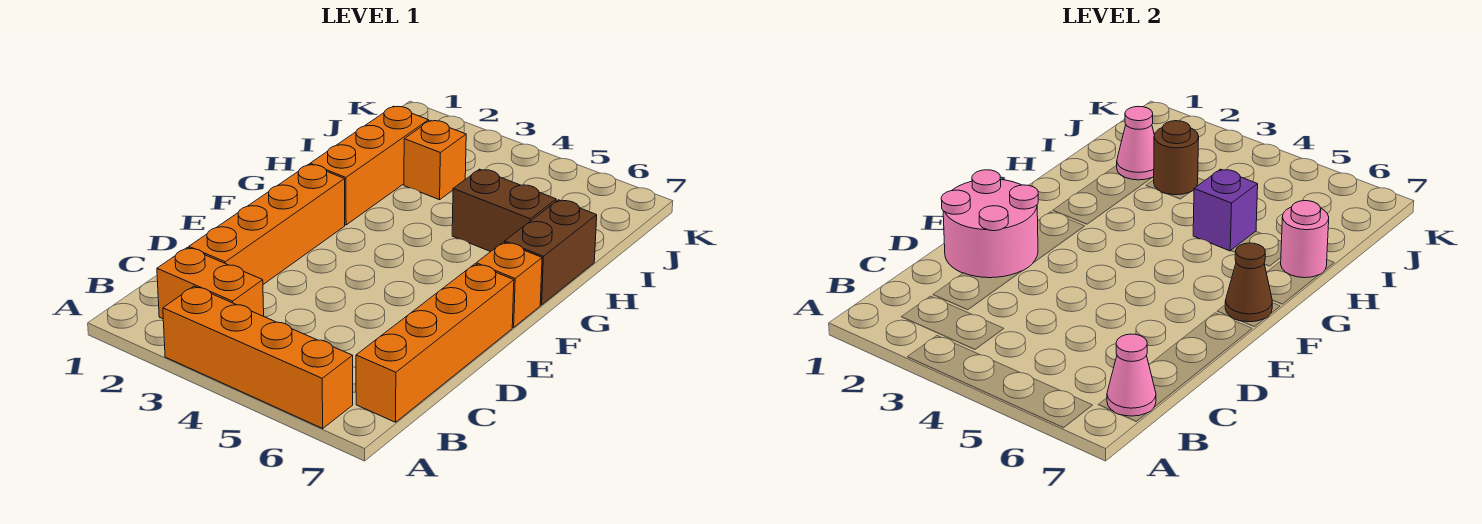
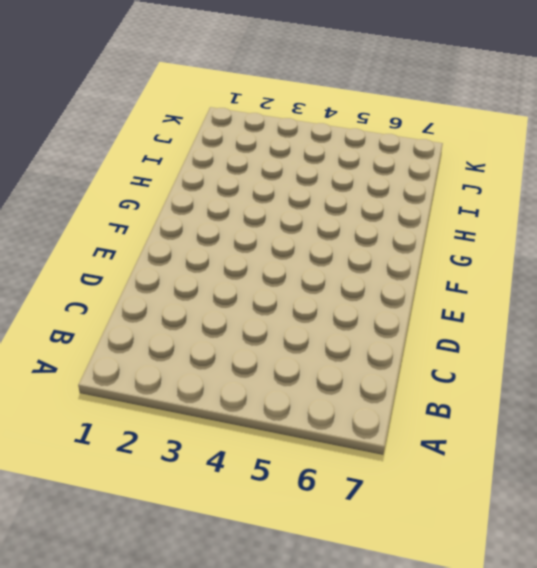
none -> orange 1x4 brick [163,286,353,428]
none -> orange 1x2 brick [157,248,264,319]
none -> orange 1x4 brick [356,264,514,422]

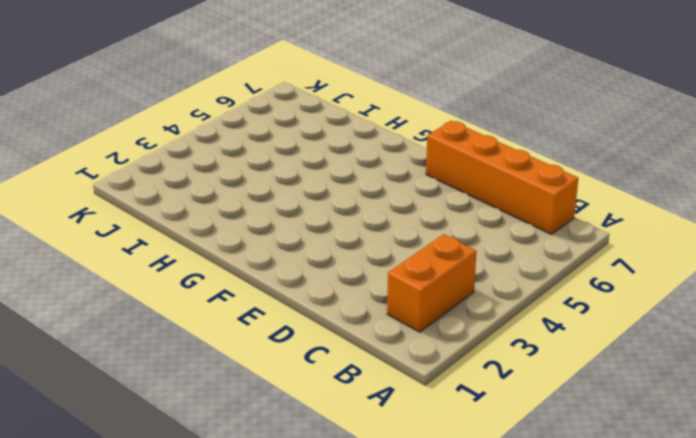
none -> orange 1x4 brick [163,286,353,428]
none -> orange 1x4 brick [189,164,345,284]
none -> orange 1x1 brick [476,242,542,327]

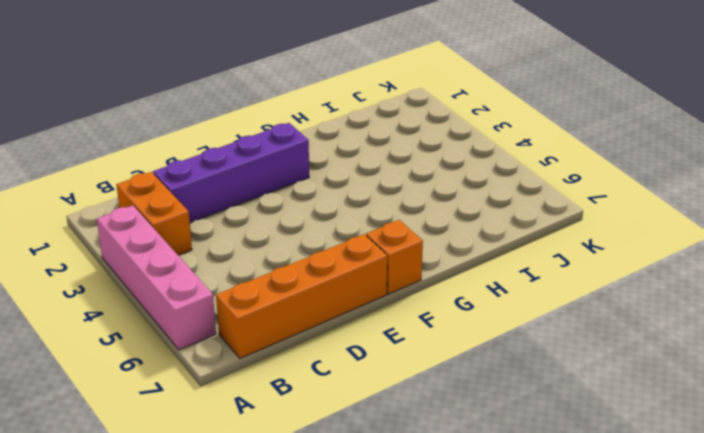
pink 1x4 brick [97,205,216,350] -> orange 1x4 brick [163,286,353,428]
purple 1x4 brick [153,123,309,223] -> orange 1x4 brick [189,164,345,284]
none -> orange 1x3 brick [310,106,429,225]
none -> brown 1x2 brick [505,200,597,305]
none -> brown 1x2 brick [452,169,556,252]

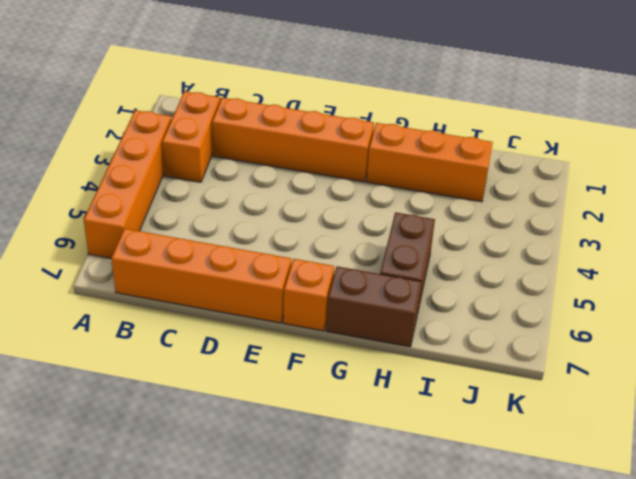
none -> orange 1x1 brick [404,121,466,200]
none -> pink 1x1 cone [1107,334,1156,416]
none -> pink 2x2 round brick [941,170,1038,278]

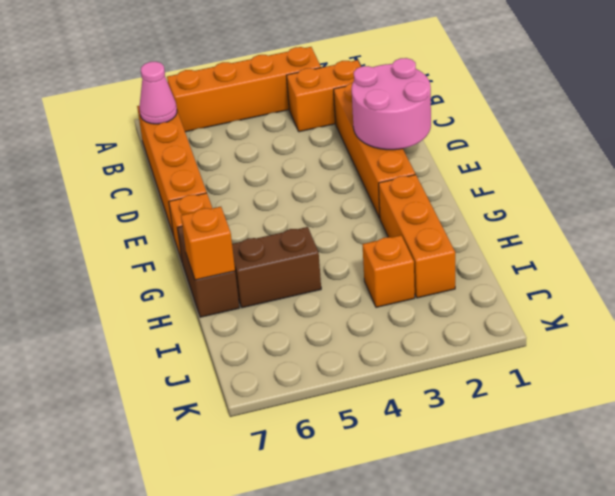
orange 1x1 brick [181,207,235,280] -> pink 1x1 round brick [1281,201,1329,278]
none -> brown 1x1 cone [1225,243,1272,322]
none -> purple 1x1 brick [1193,169,1258,251]
none -> pink 1x1 cone [1117,106,1154,180]

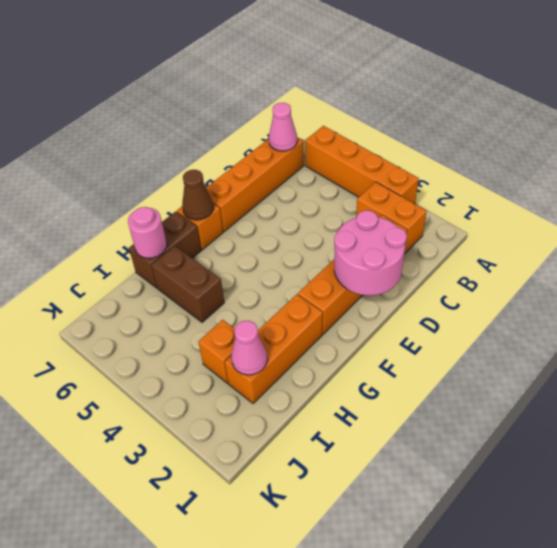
none -> purple 1x1 brick [1193,169,1258,251]
none -> brown 1x1 round brick [1154,121,1199,195]

